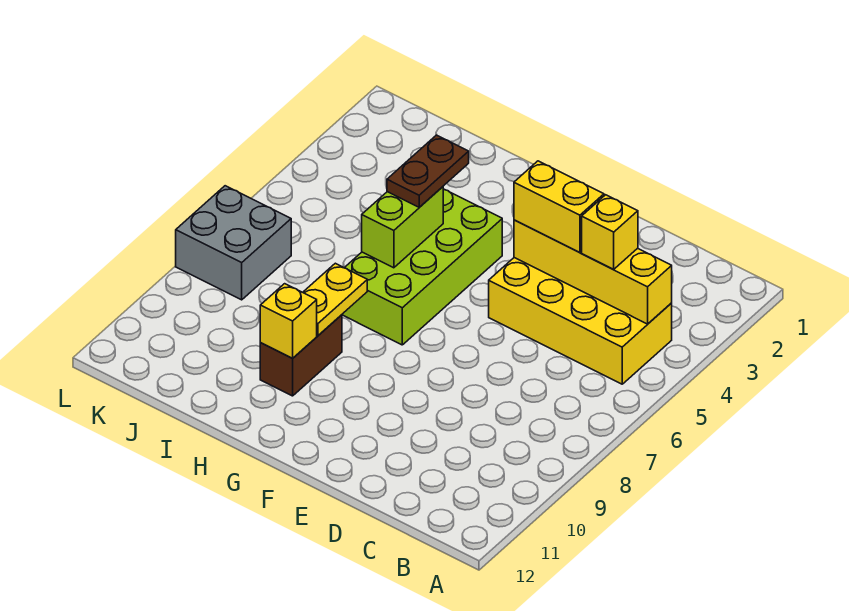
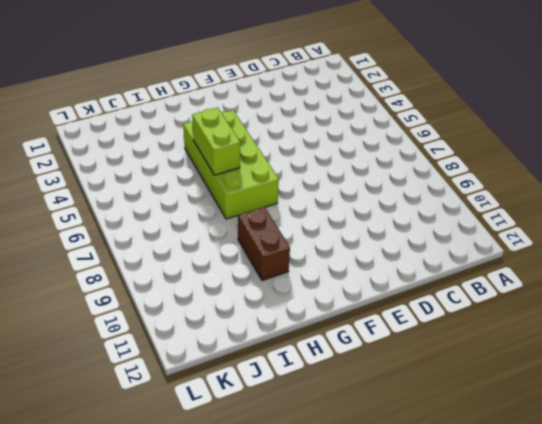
none -> yellow 2x4 brick [489,258,672,384]
none -> grey 2x2 brick [176,186,291,300]

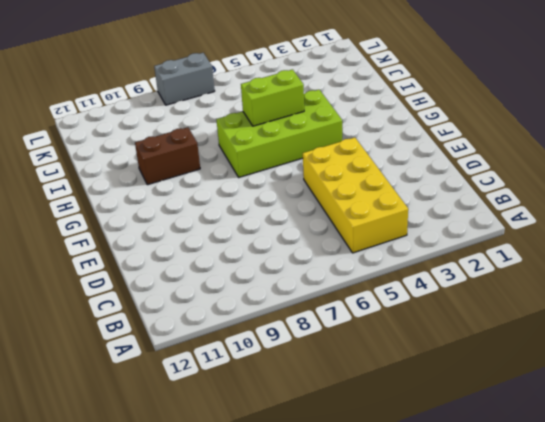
grey 1x2 brick [154,53,215,105] -> grey 2x2 brick [176,186,291,300]
none -> yellow 1x4 brick [514,220,672,324]
none -> yellow 1x2 plate [303,263,367,336]

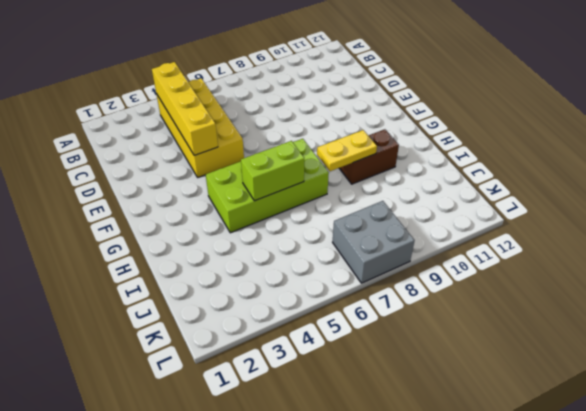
none -> yellow 1x1 brick [260,284,317,358]
none -> yellow 1x1 brick [582,195,638,269]

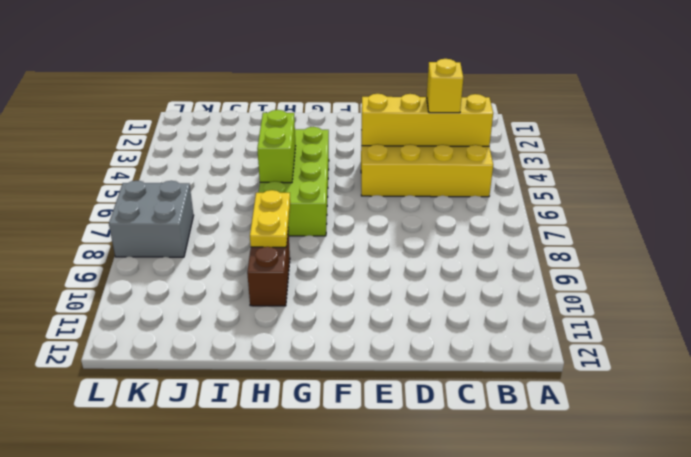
none -> yellow 1x1 brick [260,284,317,358]
none -> yellow 1x2 brick [514,161,604,253]

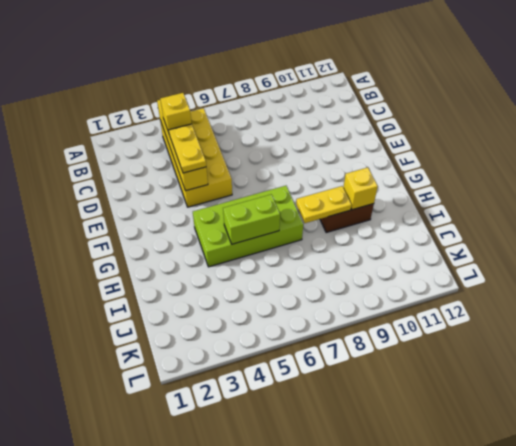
yellow 1x2 plate [169,124,206,173] -> yellow 1x2 brick [514,161,604,253]
none -> grey 2x2 brick [176,186,291,300]
none -> brown 1x2 plate [387,135,469,207]

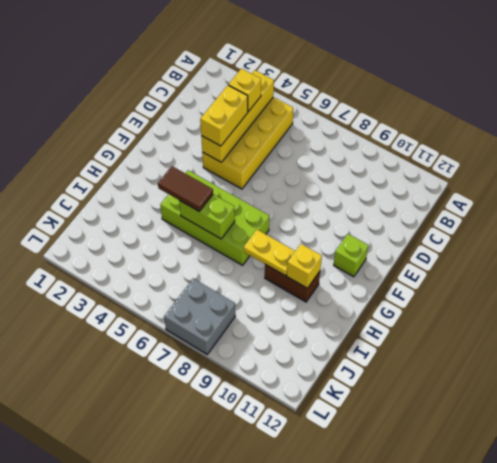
lime 1x1 brick [334,234,368,277] -> none
brown 1x2 tile [158,166,213,211] -> brown 1x2 plate [387,135,469,207]

